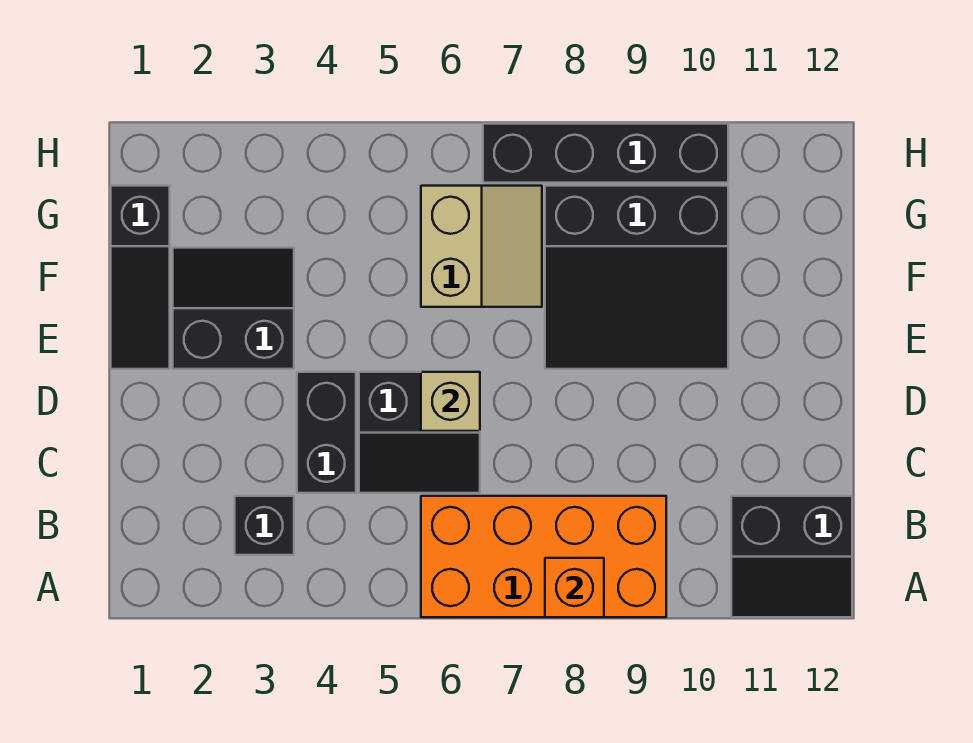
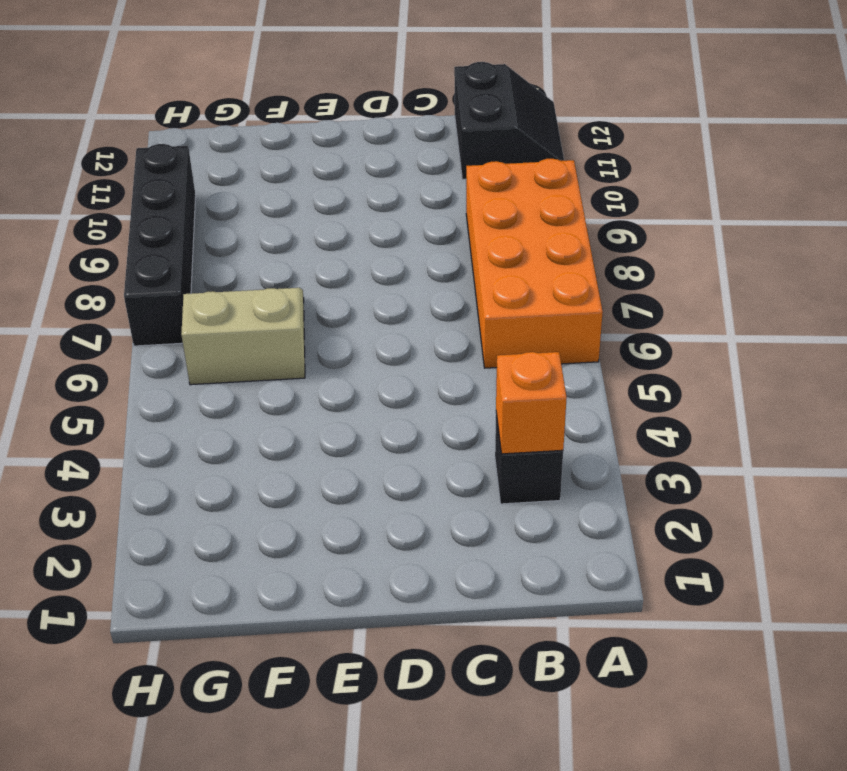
orange 1x1 brick [496,352,567,454] -> orange 1x1 brick moved to [545,558,604,617]
none -> black 1x2 brick [297,372,356,493]
none -> black 2x2 slope [359,372,480,493]
none -> black 1x3 slope [111,186,170,369]

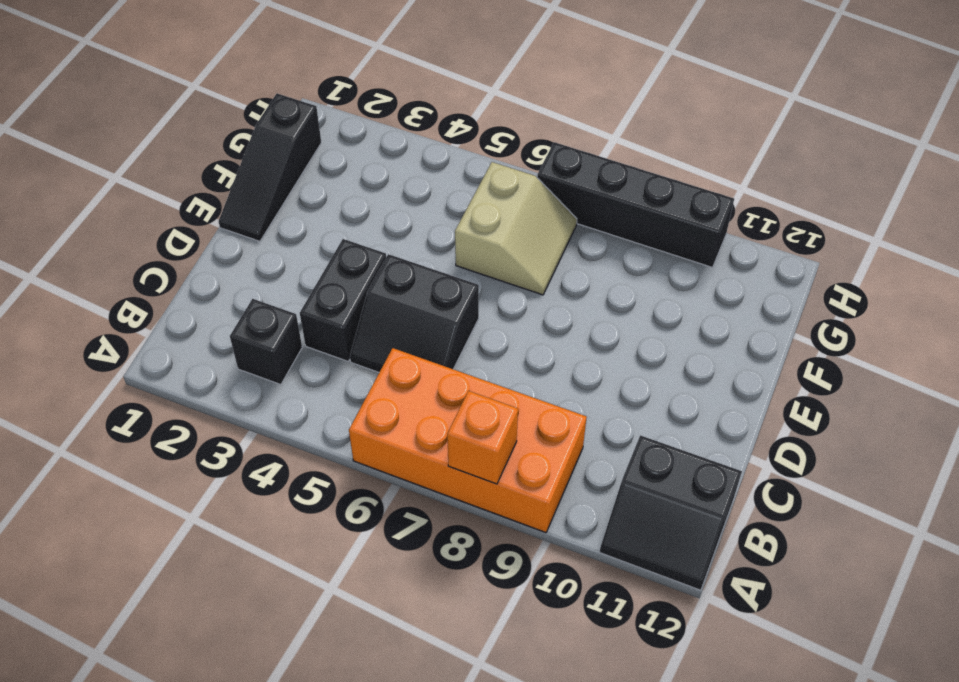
none -> black 2x2 slope [173,248,294,369]
none -> black 3x3 slope [545,186,728,369]
none -> tan 1x1 brick [421,372,480,431]

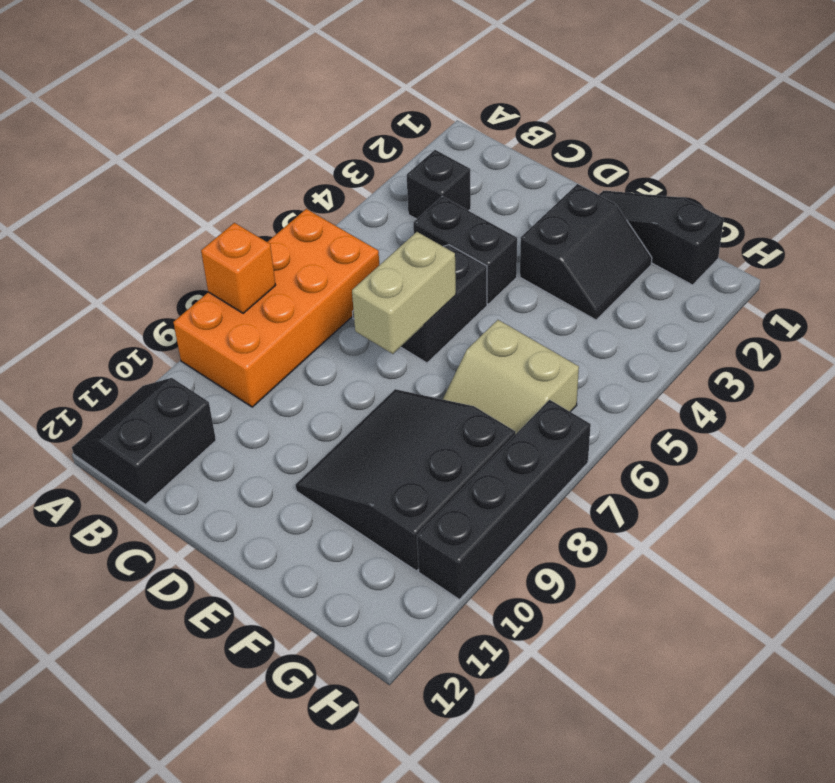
tan 1x2 brick [352,232,456,354] -> tan 1x1 brick [421,372,480,431]

